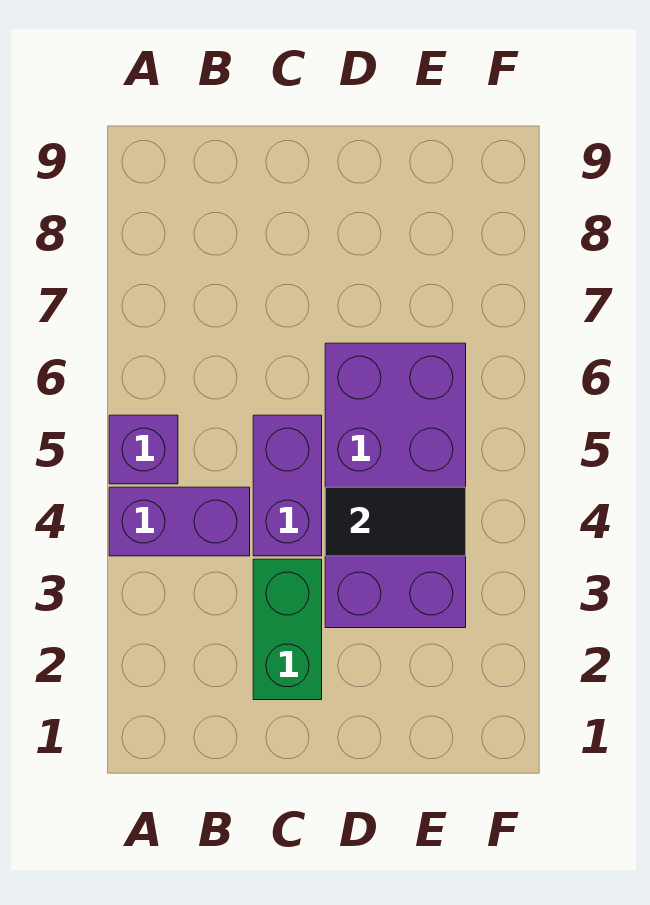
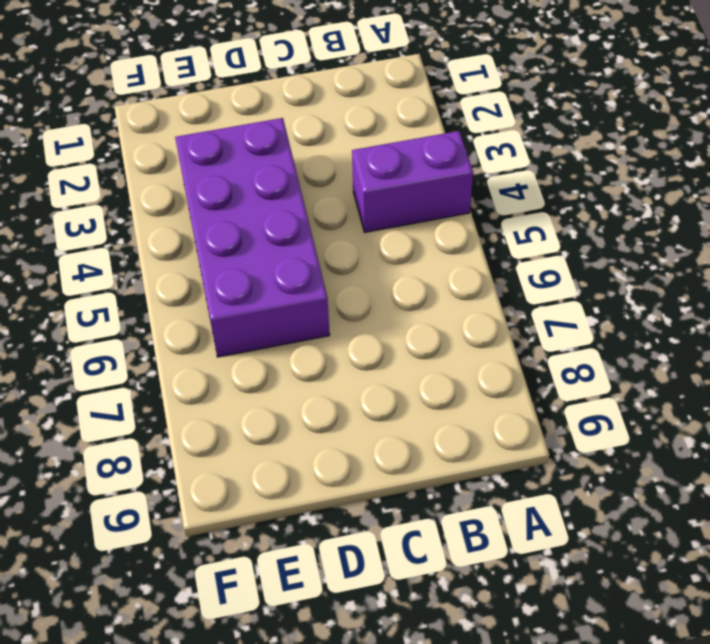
none -> purple 1x1 brick [109,415,178,484]
none -> green 1x2 brick [253,559,322,700]

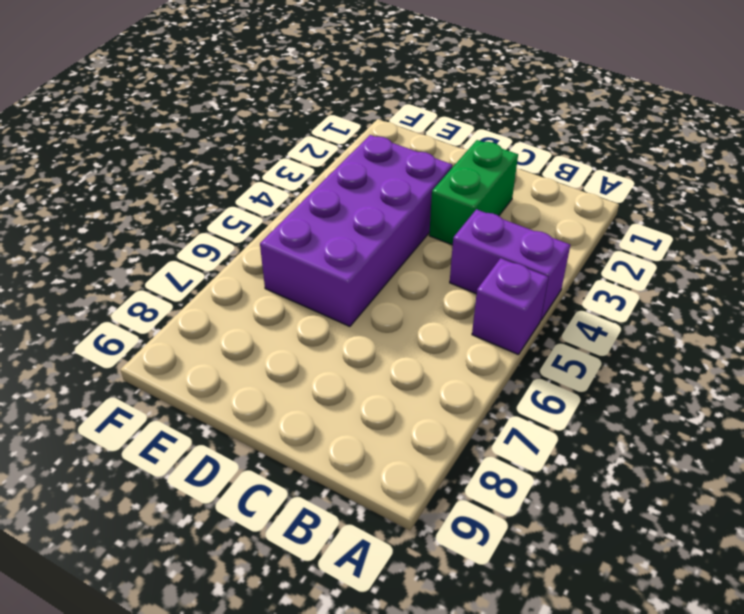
none -> purple 1x2 brick [253,415,322,556]
none -> black 1x2 tile [325,487,466,556]

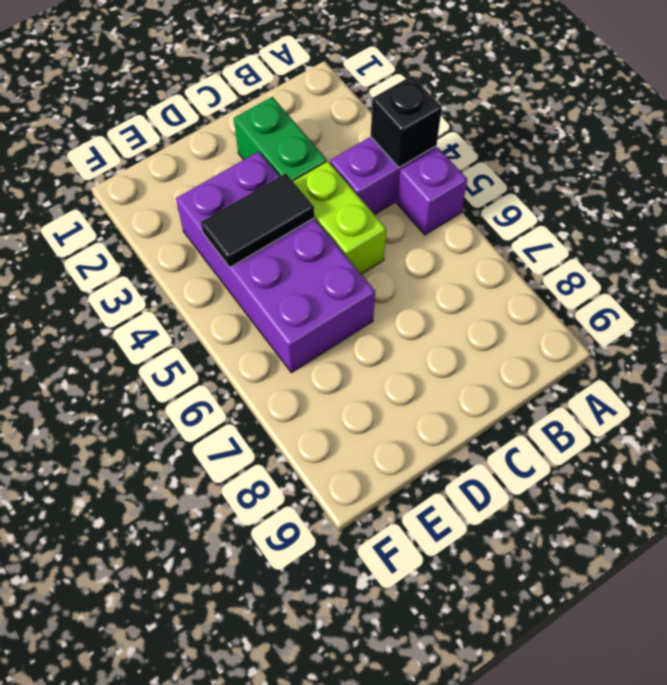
black 1x1 brick [371,76,442,168] -> none
lime 1x2 brick [293,162,386,274] -> purple 1x2 brick [253,415,322,556]

